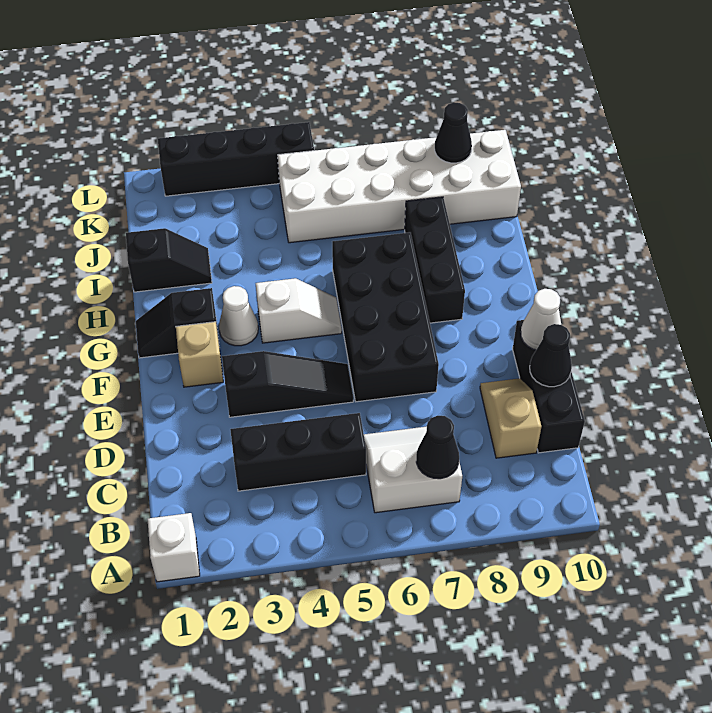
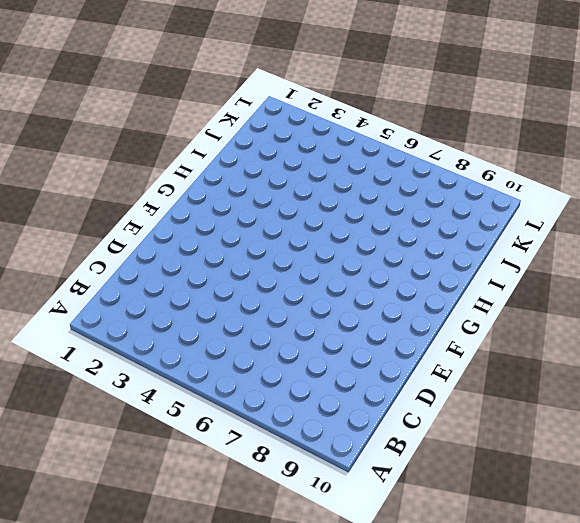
none -> white 1x1 brick [148,513,200,582]
none -> white 2x2 slope [364,426,462,513]
none -> black 1x3 brick [230,413,366,491]

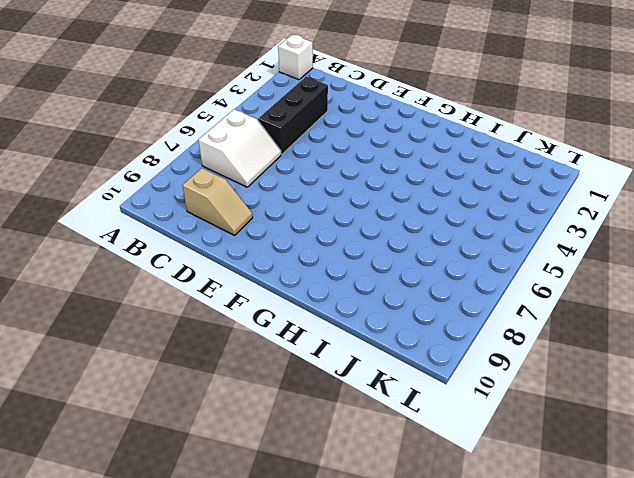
none -> black 1x3 brick [513,320,585,453]
none -> black 1x3 slope [222,351,353,417]
none -> black 2x4 brick [332,232,439,402]

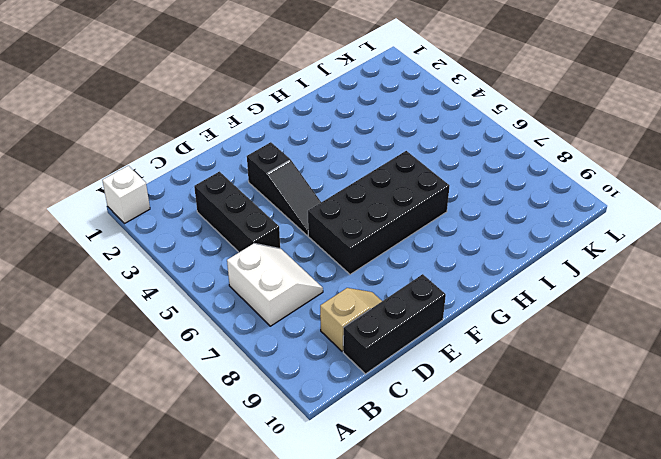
none -> tan 1x1 brick [176,322,223,387]
none -> black 1x2 slope [136,288,218,358]
none -> white 1x1 cone [219,286,258,346]

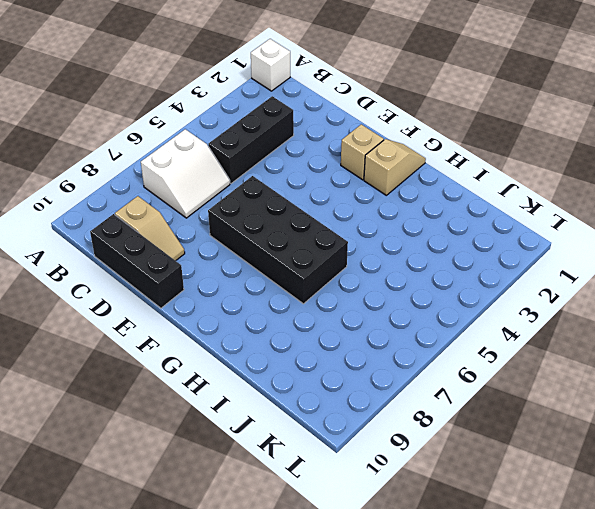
tan 1x2 slope [364,139,426,195] -> black 1x2 slope [136,288,218,358]
none -> black 1x3 slope [222,351,353,417]
none -> white 1x1 cone [219,286,258,346]
none -> white 1x2 slope [256,278,342,343]

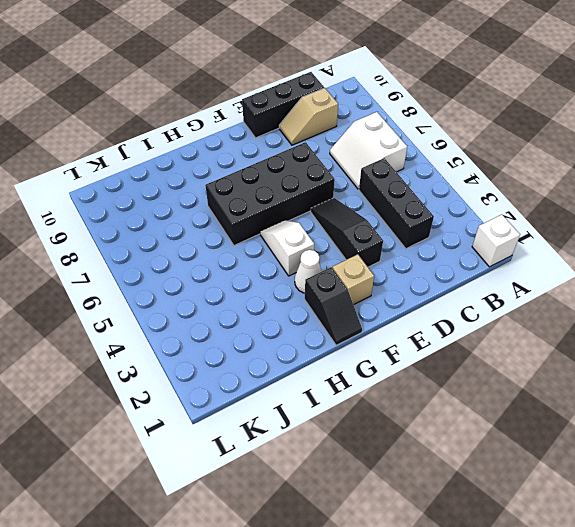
none -> black 1x3 brick [405,197,465,323]
none -> black 1x2 slope [126,228,212,292]
none -> white 2x6 brick [278,130,521,243]

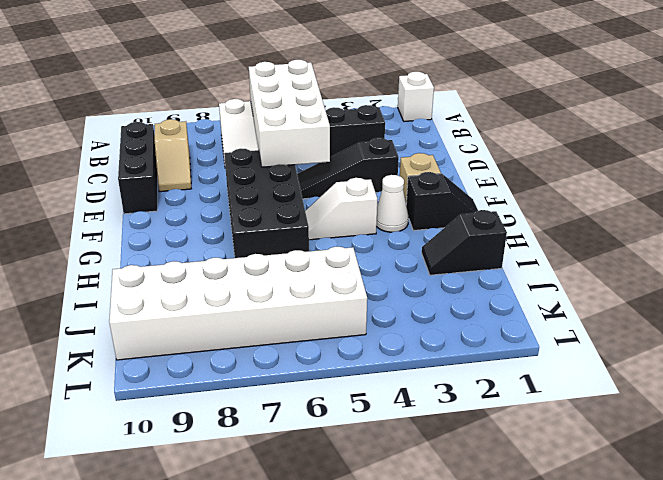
white 2x4 brick [249,60,330,167] -> none
none -> black 1x3 brick [405,197,465,323]
none -> black 1x4 brick [158,122,314,196]
none -> black 1x1 cone [416,416,459,479]

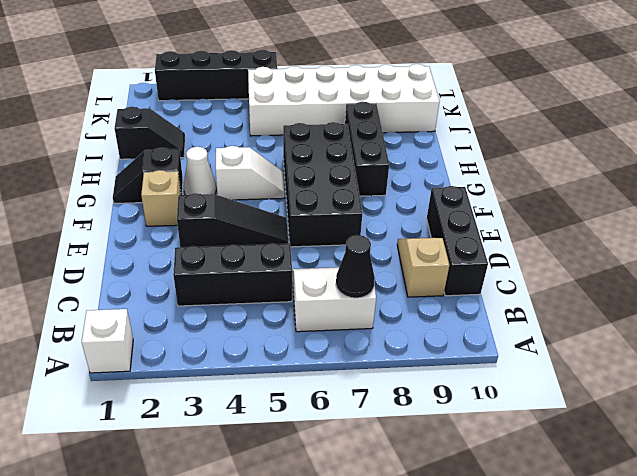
none -> black 1x1 cone [530,324,572,387]
none -> white 1x1 cone [521,289,561,350]
none -> black 1x1 cone [435,103,472,163]

